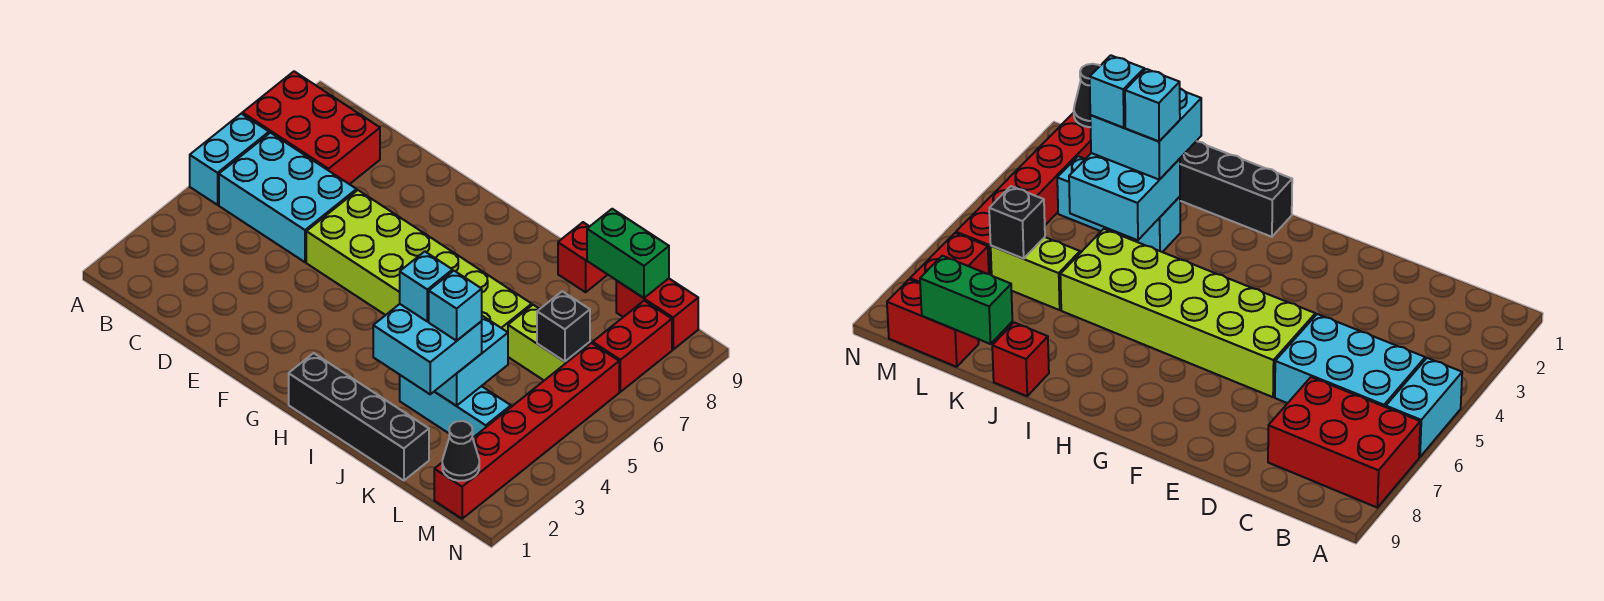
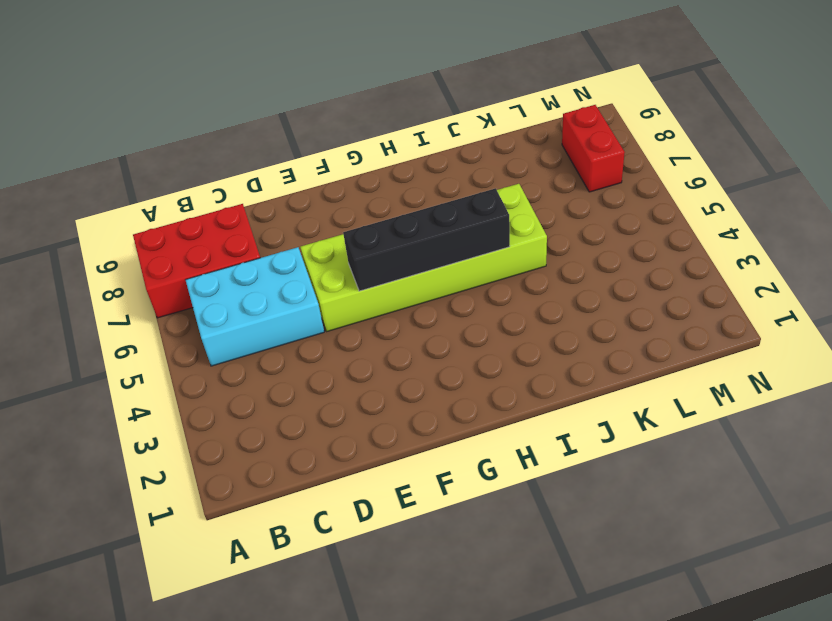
black 1x4 brick [343,188,510,291] -> black 1x4 brick moved to [289,353,429,481]
none -> cyan 1x2 brick [190,114,269,205]
none -> cyan 1x3 brick [400,375,511,438]
none -> red 1x1 brick [558,222,608,292]

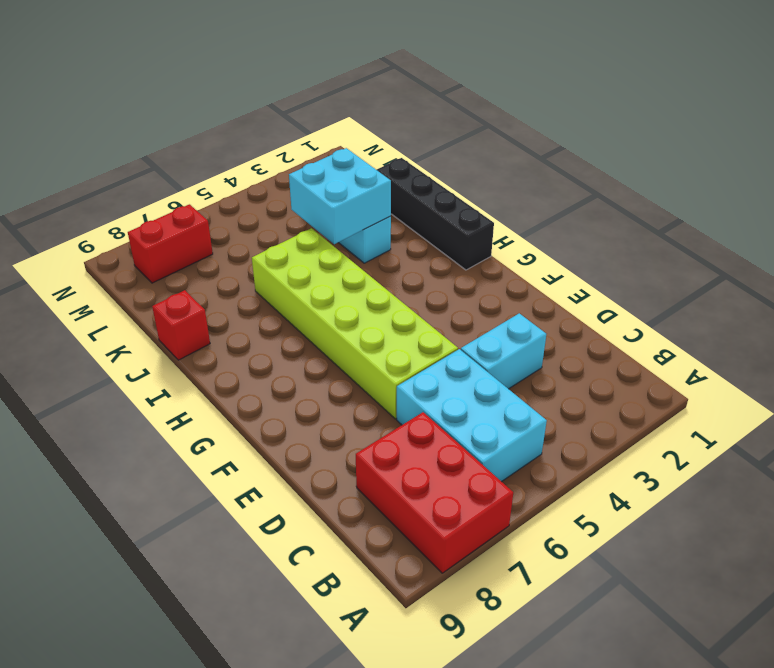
cyan 1x2 brick [461,313,546,389] -> cyan 1x2 brick moved to [190,114,269,205]
none -> lime 1x2 brick [508,305,590,380]
none -> red 1x2 brick [616,279,698,350]
none -> red 1x6 brick [434,343,619,519]

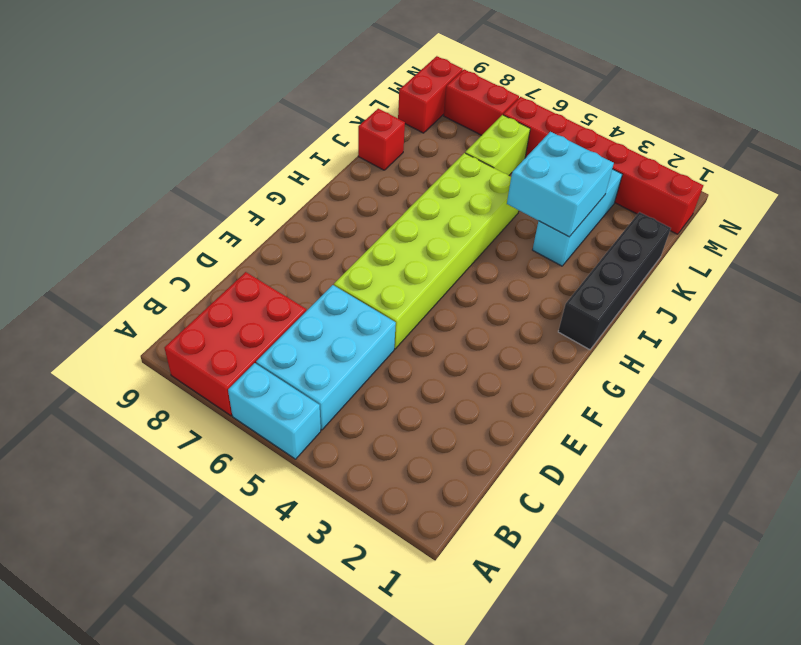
none -> green 1x2 brick [587,209,669,298]
none -> black 1x1 brick [537,291,590,362]
none -> black 1x1 cone [442,421,479,481]

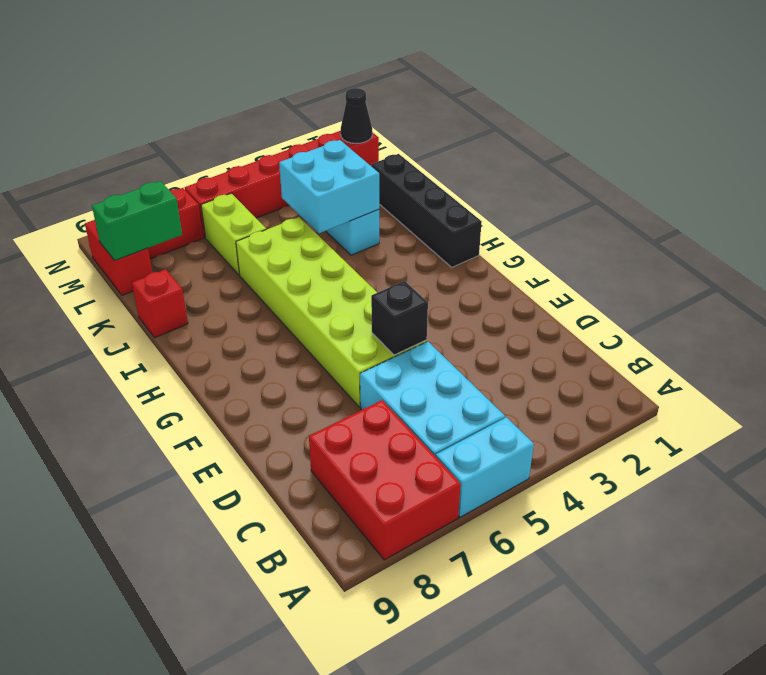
black 1x1 brick [371,281,428,355] -> black 1x1 brick moved to [537,291,590,362]
green 1x2 brick [92,181,182,260] -> green 1x2 brick turned to [587,209,669,298]
none -> cyan 2x2 brick [373,304,482,394]
none -> cyan 1x1 brick [400,252,453,322]
none -> cyan 1x1 brick [429,271,482,341]

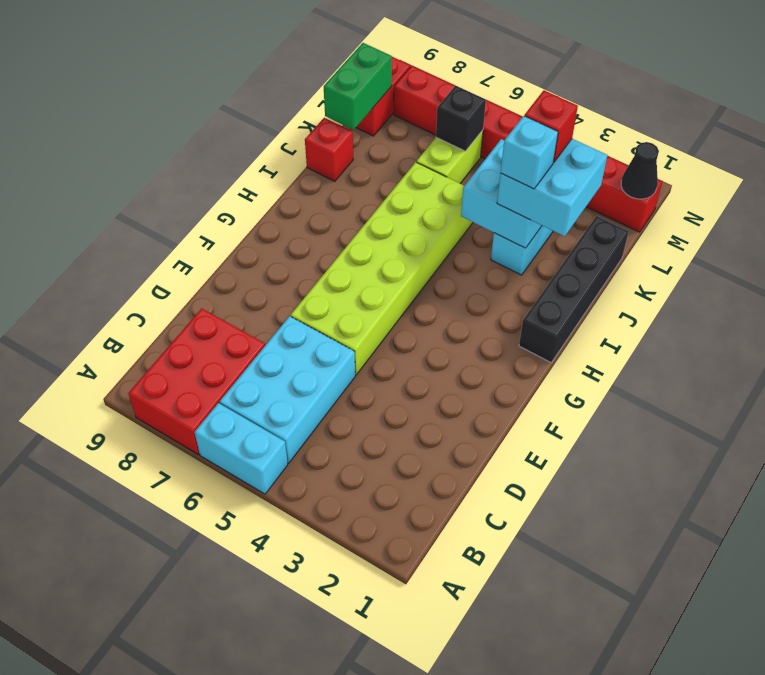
red 1x1 brick [525,90,578,162] -> cyan 1x1 brick [429,271,482,341]

